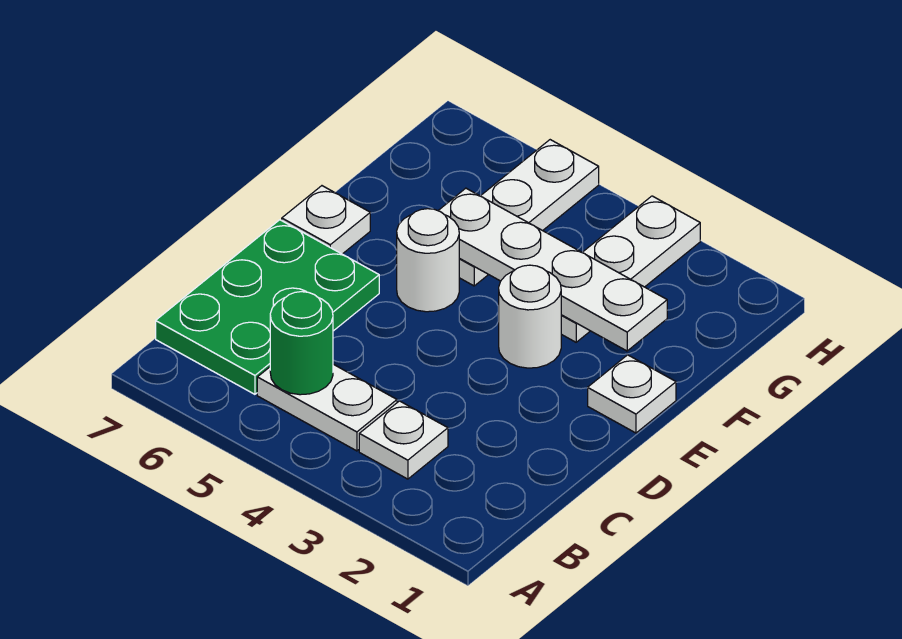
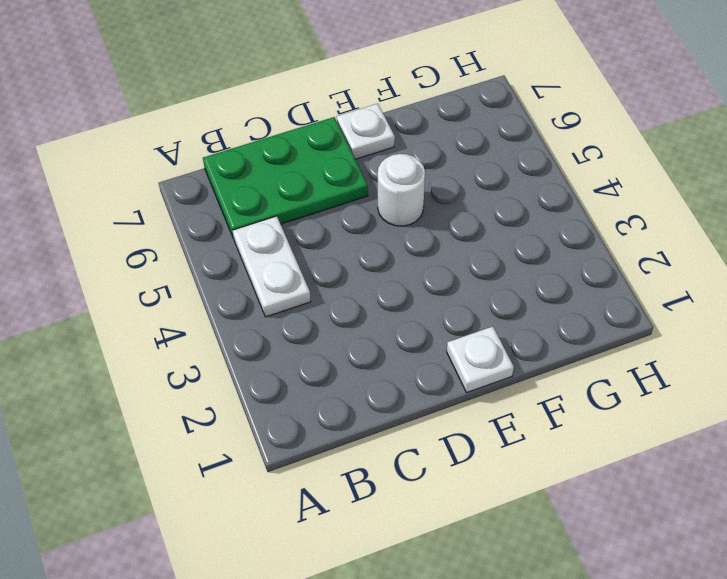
none -> white 1x1 plate [359,401,448,479]
none -> white 1x1 round brick [499,265,561,368]

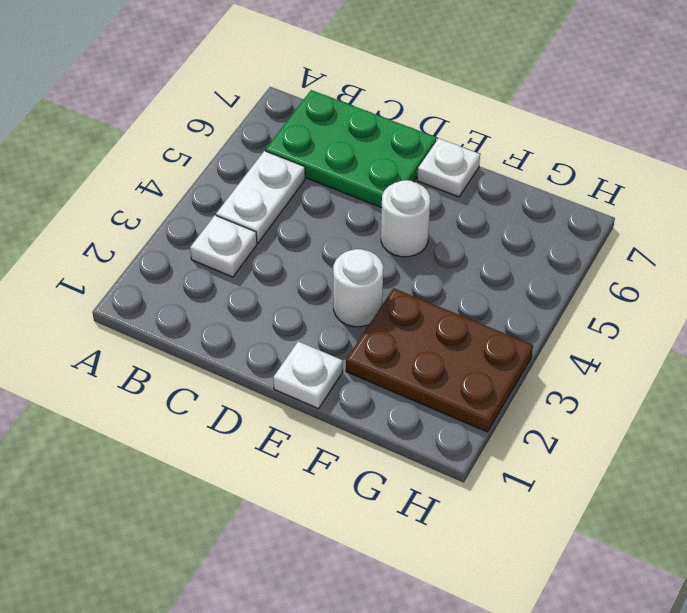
brown 2x3 plate [346,288,533,432] -> white 1x3 plate [561,196,700,342]
none -> white 1x3 plate [459,140,599,286]
none -> green 1x1 round brick [270,292,333,395]

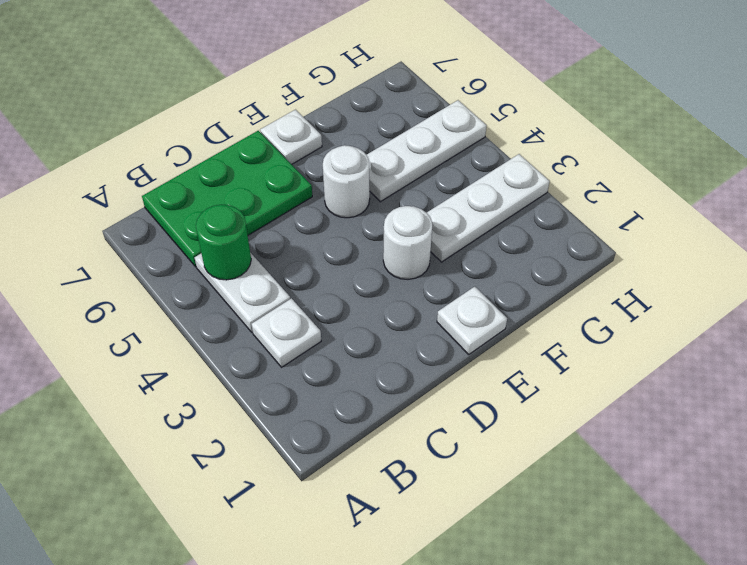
none -> white 1x4 plate [438,188,667,351]

